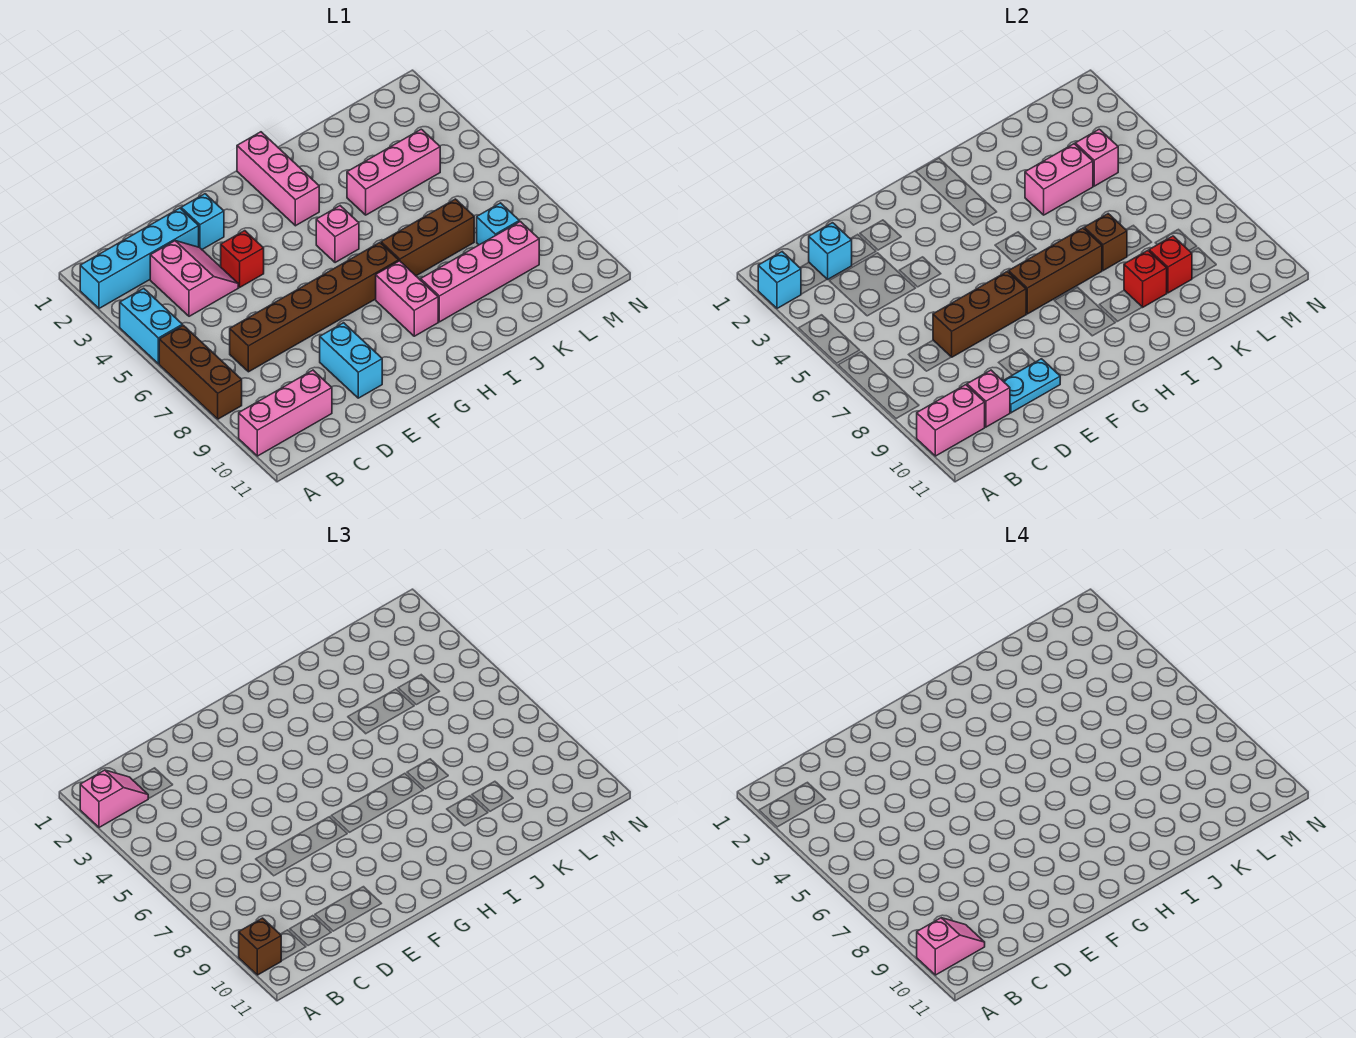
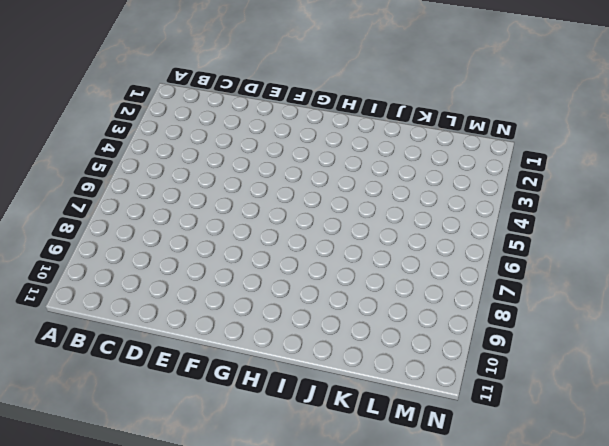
none -> cyan 1x4 brick [80,208,199,308]
none -> cyan 1x2 brick [120,288,182,364]
none -> brown 1x3 brick [159,325,242,419]
none -> pink 1x3 brick [239,370,332,456]

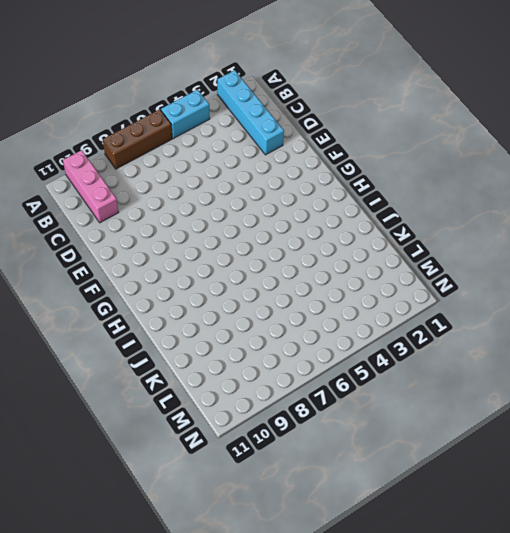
none -> pink 2x2 slope [150,241,238,316]
none -> brown 1x6 brick [230,243,399,372]
none -> cyan 1x1 brick [181,194,224,249]
none -> red 1x1 brick [221,231,264,287]

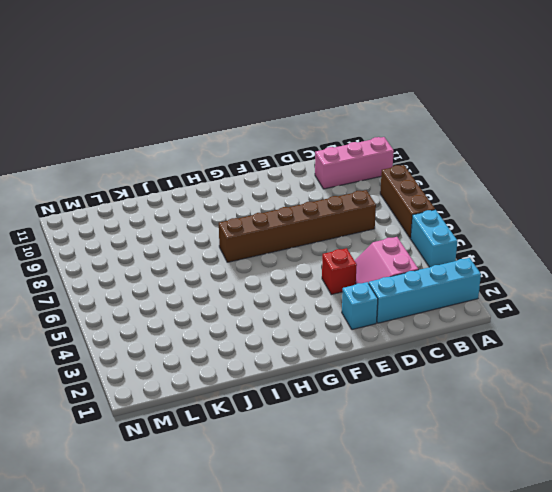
none -> cyan 1x2 brick [320,323,382,398]
none -> pink 1x3 brick [237,132,319,226]
none -> pink 1x1 brick [316,206,359,263]
none -> pink 1x2 brick [376,261,438,336]

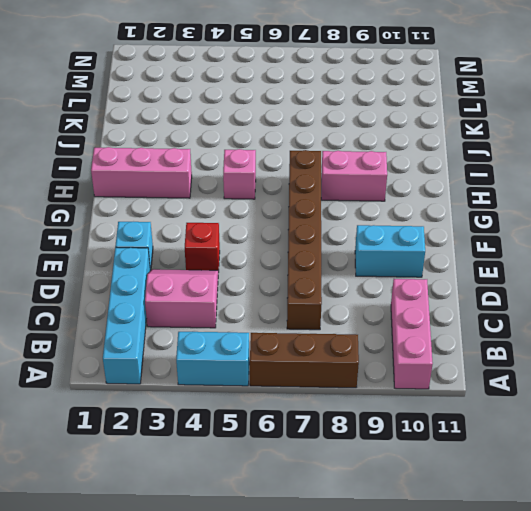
none -> brown 1x3 brick [381,199,474,276]
none -> pink 1x4 brick [421,221,539,322]
none -> pink 1x3 brick [347,129,440,215]
none -> cyan 1x1 brick [477,203,519,245]

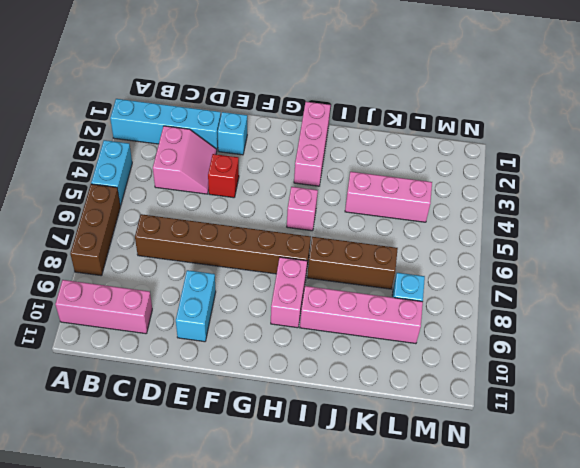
none -> cyan 1x1 brick [758,252,801,308]
none -> pink 1x2 brick [917,385,985,456]
none -> cyan 1x1 brick [809,223,852,280]
none -> pink 1x1 brick [967,370,1010,427]

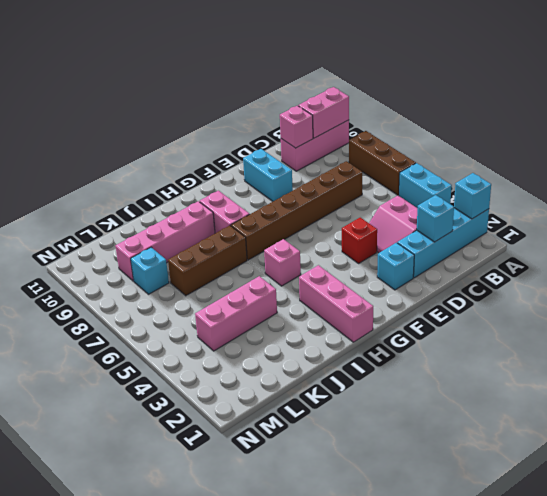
none -> brown 1x3 brick [933,271,1026,357]
none -> cyan 1x2 plate [1003,359,1060,413]
none -> brown 1x3 brick [1009,228,1102,314]
none -> pink 1x2 brick [1025,144,1093,215]

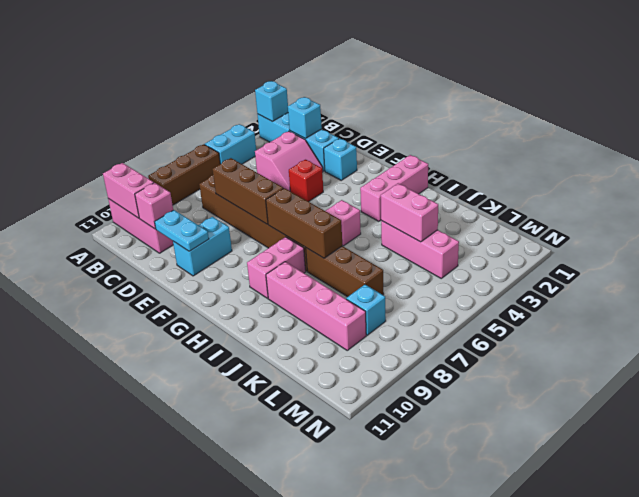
none -> brown 1x1 brick [1084,214,1127,271]
none -> red 1x1 brick [1124,251,1167,307]
none -> red 1x1 brick [1149,236,1192,293]
none -> pink 1x1 brick [1075,129,1118,186]

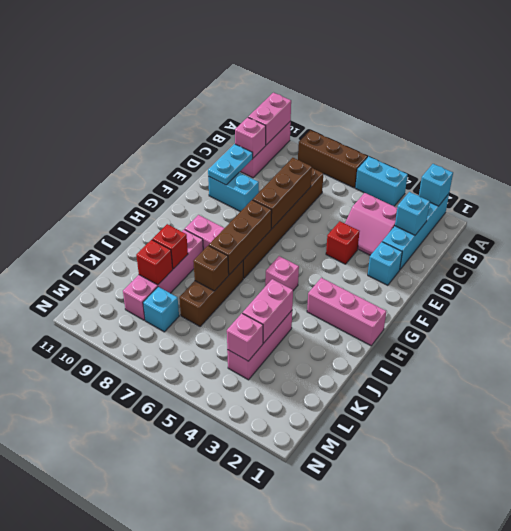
none -> pink 1x2 slope [80,770,148,827]
none -> brown 1x1 brick [239,918,281,975]
none -> pink 1x2 slope [917,918,985,975]

